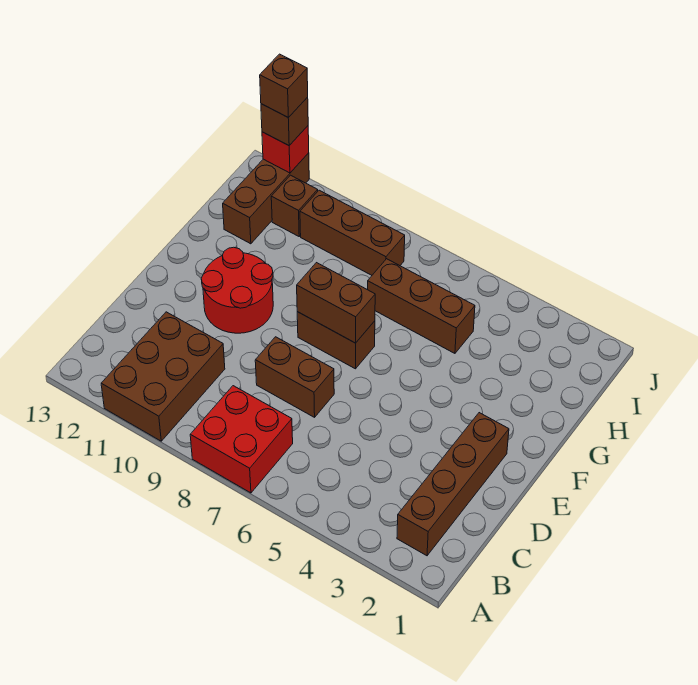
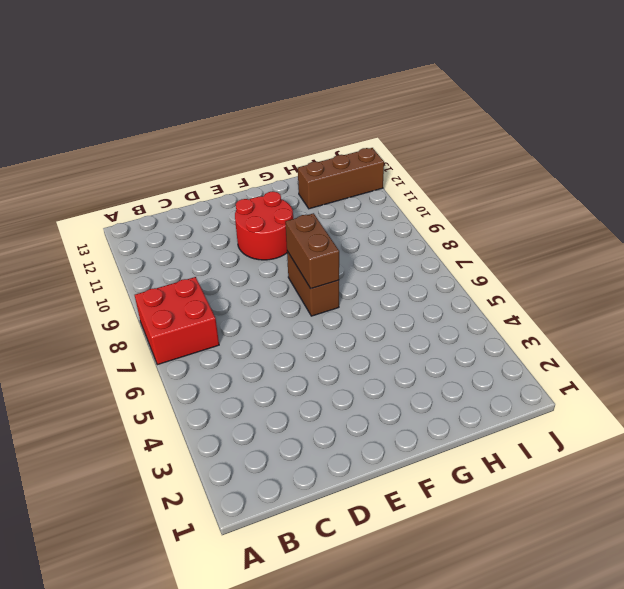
none -> brown 2x3 brick [101,312,225,441]
none -> brown 1x4 brick [397,413,509,556]
none -> brown 1x2 brick [255,337,334,417]

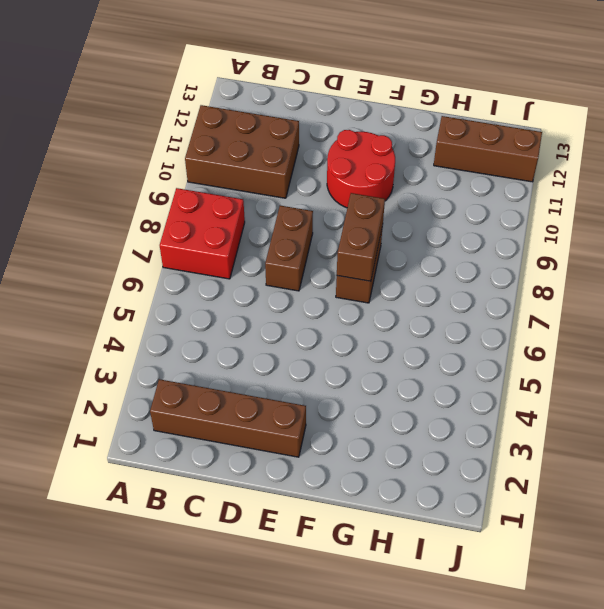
none -> brown 1x3 brick [368,259,475,353]
none -> brown 1x3 brick [300,190,405,275]
none -> brown 1x1 brick [271,175,318,236]

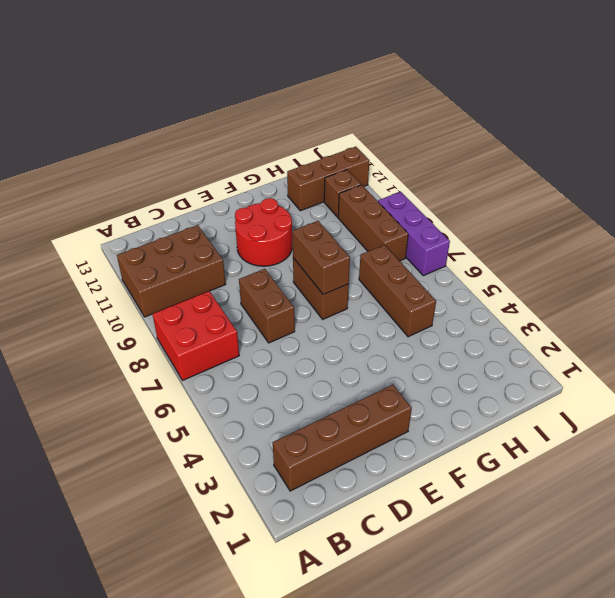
purple 1x3 brick [378,192,450,276] -> none
none -> red 1x1 brick [262,126,309,173]
none -> brown 1x1 brick [261,97,308,146]
none -> brown 1x1 brick [260,54,308,118]

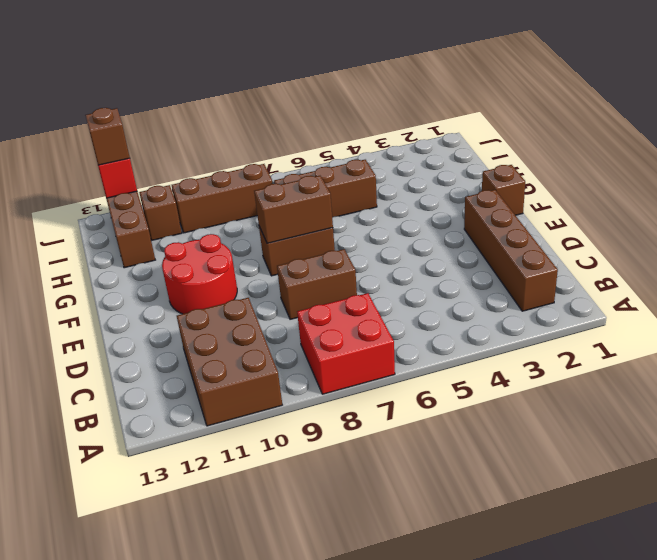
brown 1x1 brick [482,165,525,215] -> brown 1x1 brick moved to [260,54,308,118]

